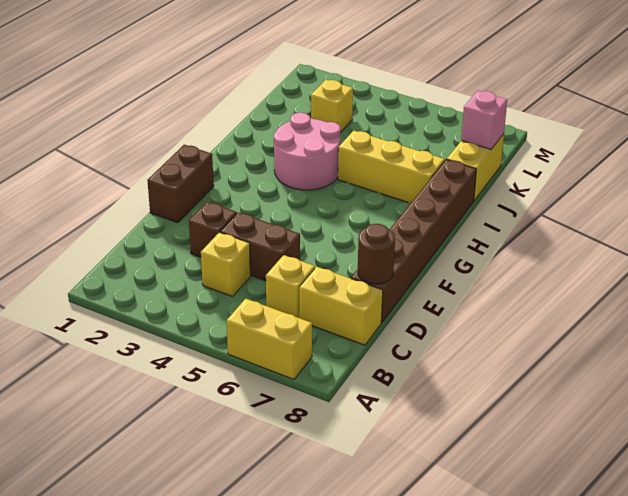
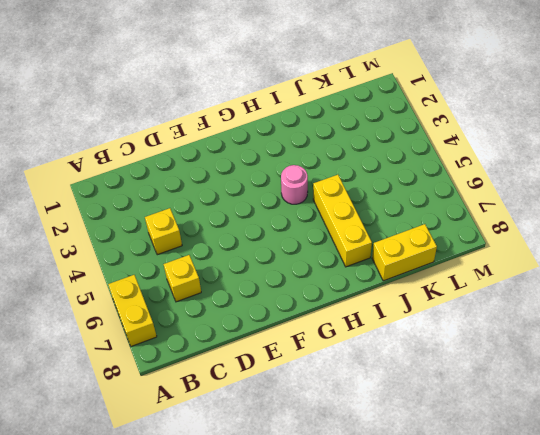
pink 1x1 round brick [281,165,308,204] -> pink 2x2 round brick [274,113,341,190]
none -> yellow 1x2 brick [299,267,383,345]
none -> brown 1x1 brick [189,202,237,257]
none -> brown 1x2 brick [220,212,300,281]

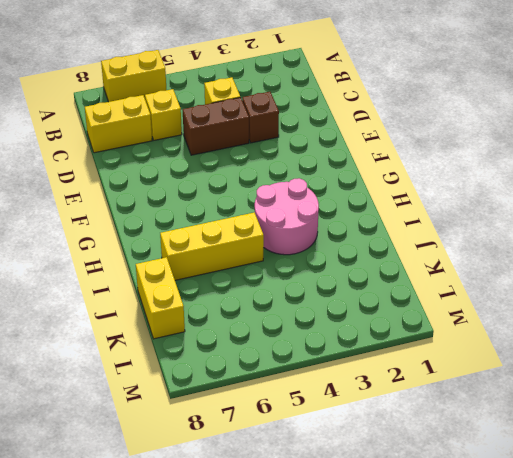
none -> brown 1x6 brick [351,159,476,322]
none -> brown 1x2 brick [147,145,214,223]
none -> yellow 1x1 brick [311,80,353,132]

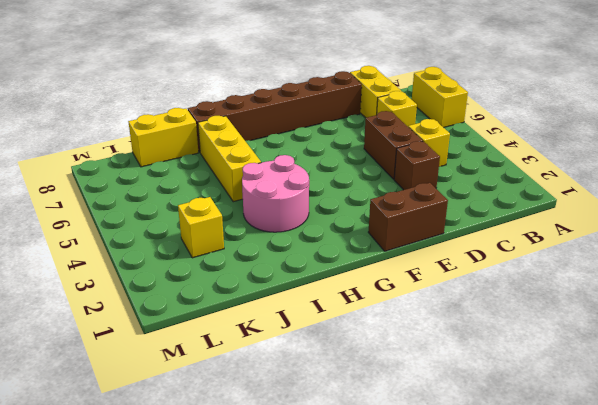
none -> brown 1x1 round brick [358,224,395,284]
none -> pink 1x1 brick [461,91,507,149]

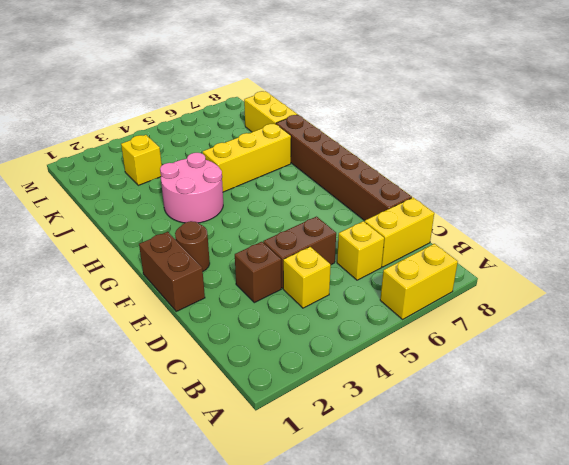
brown 1x1 round brick [175,221,210,271] -> brown 1x1 round brick moved to [358,224,395,284]
none -> pink 1x1 brick [461,91,507,149]

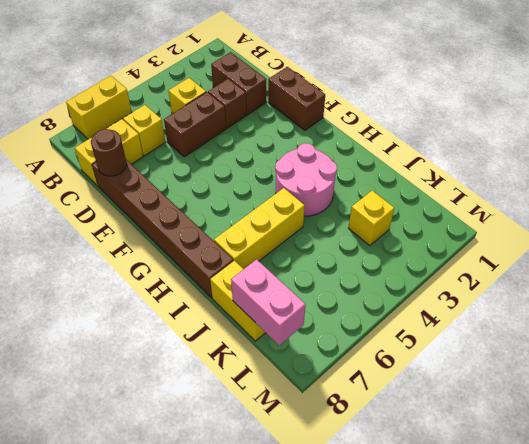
brown 1x2 brick [211,52,266,115] -> none
pink 1x2 brick [231,259,306,345] -> pink 1x1 brick [461,91,507,149]

